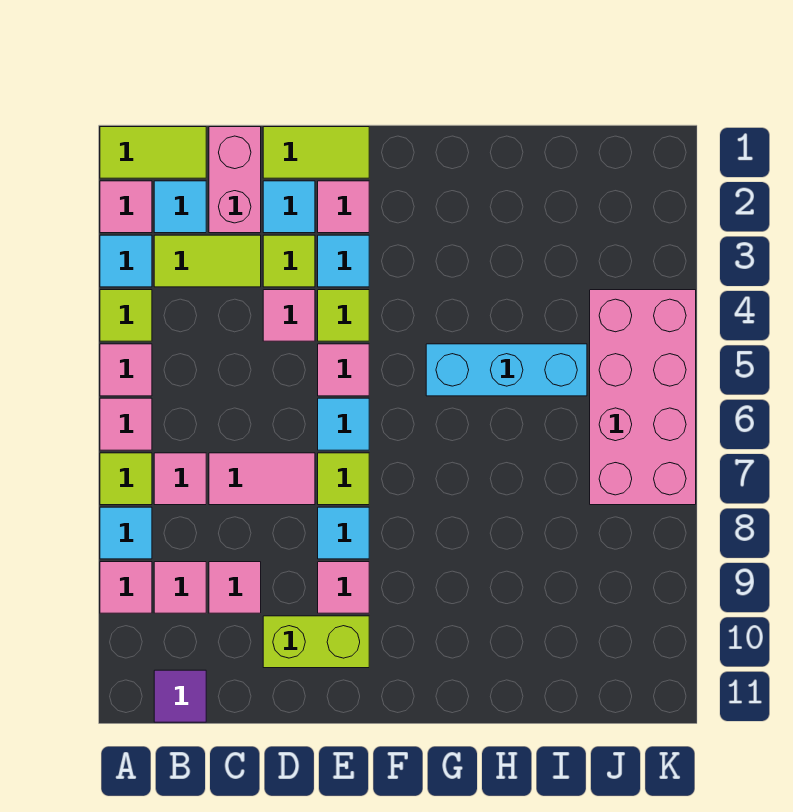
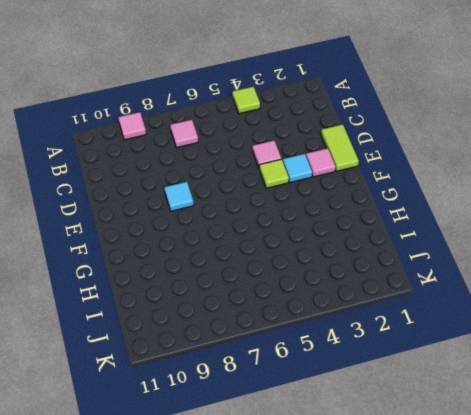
none -> lime 1x2 tile [100,127,206,178]
none -> pink 1x1 tile [100,181,152,233]
none -> cyan 1x1 tile [100,235,152,287]
none -> pink 1x1 tile [100,344,152,396]

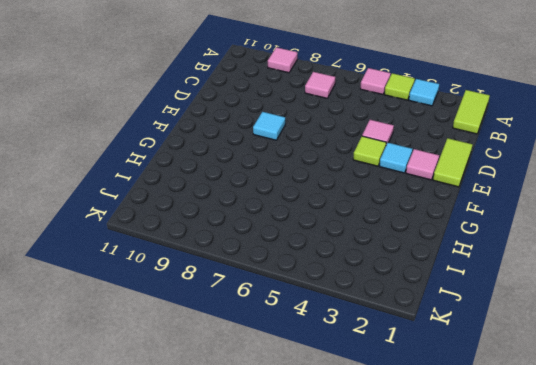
none -> pink 1x1 tile [100,181,152,233]
none -> pink 1x1 tile [100,398,152,450]
none -> lime 1x1 tile [100,453,152,505]
none -> cyan 1x1 tile [100,507,152,559]

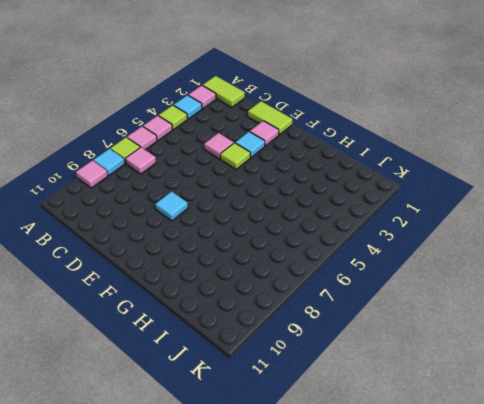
none -> cyan 1x1 tile [154,181,206,233]
none -> lime 1x2 tile [154,235,261,287]
none -> pink 1x1 tile [154,562,206,613]
none -> purple 1x1 tile [154,670,206,722]

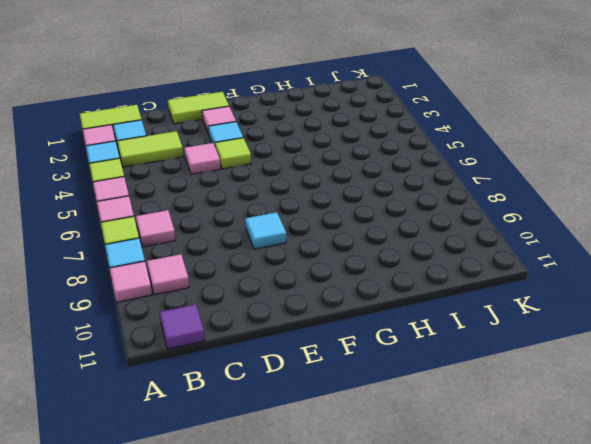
none -> pink 1x2 brick [209,127,261,233]
none -> pink 1x2 tile [209,453,315,505]
none -> pink 1x1 tile [209,562,261,613]
none -> cyan 1x1 tile [263,181,315,233]

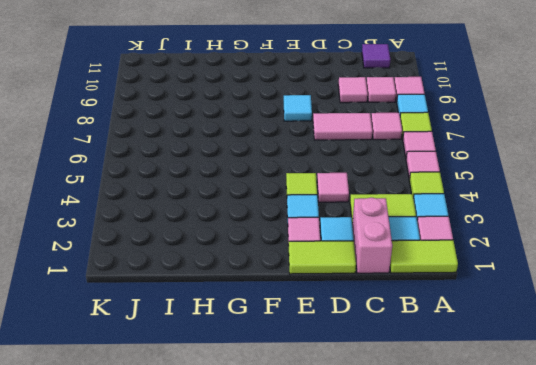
none -> lime 1x1 tile [263,235,315,287]
none -> lime 1x2 brick [263,616,369,668]
none -> pink 1x1 tile [318,344,369,396]
none -> cyan 1x1 tile [318,398,369,450]

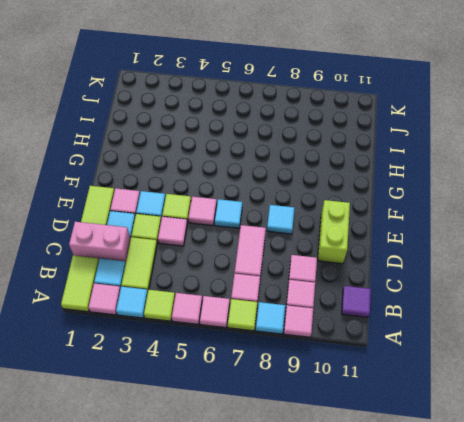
none -> lime 1x1 tile [318,453,369,505]
none -> pink 1x1 tile [318,562,369,613]
none -> cyan 1x3 brick [426,344,587,396]
none -> pink 2x4 brick [590,290,696,505]

